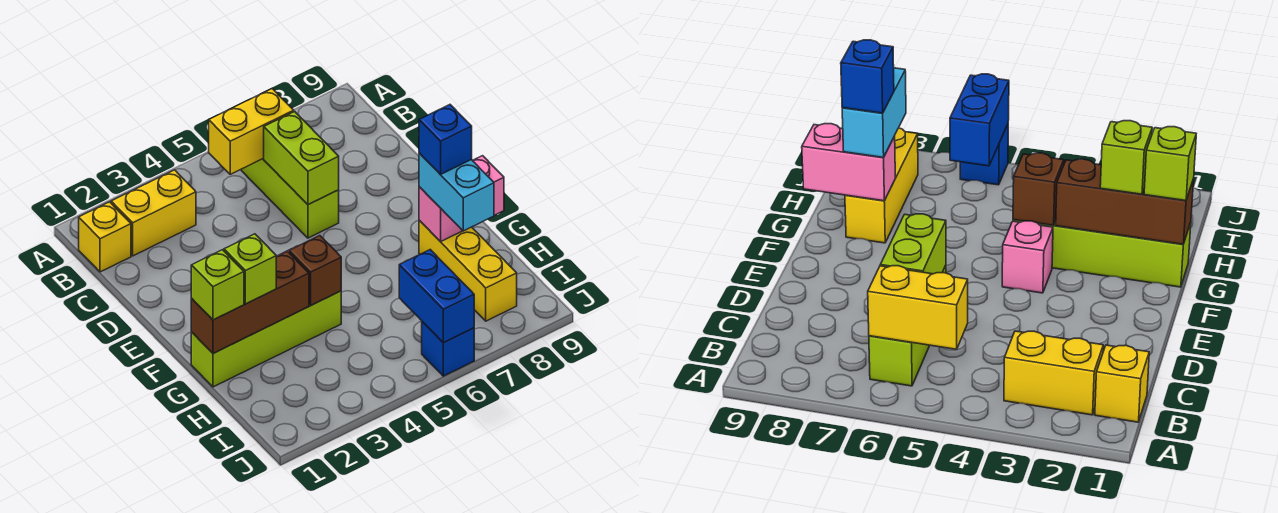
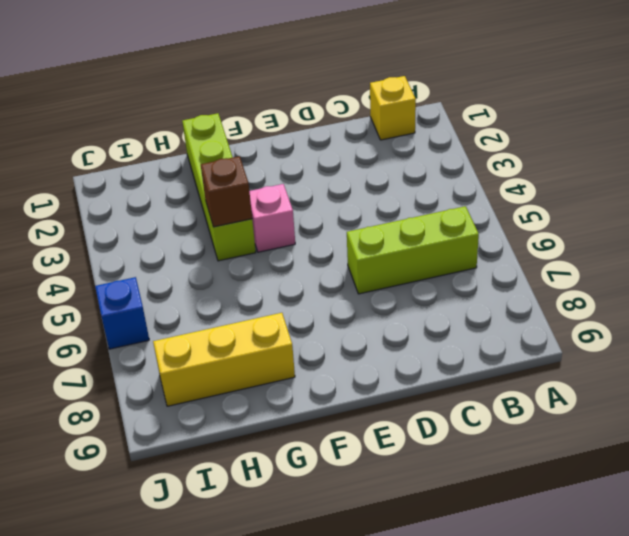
none -> yellow 1x2 brick [111,170,196,256]
none -> yellow 1x2 brick [209,89,294,174]
none -> lime 1x2 brick [264,112,339,205]

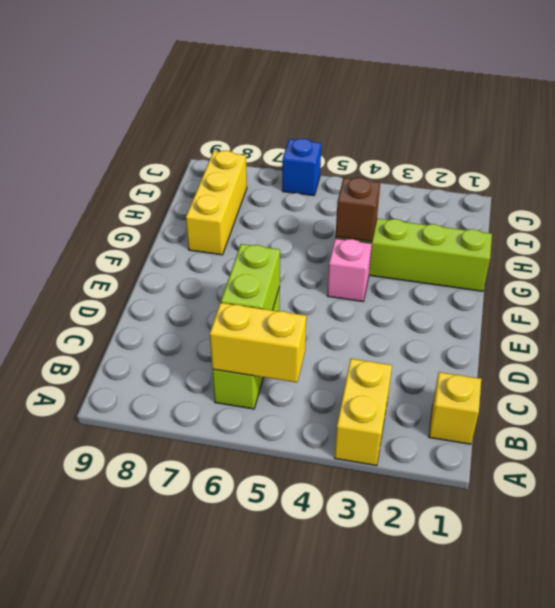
yellow 1x2 brick [335,359,392,466] -> yellow 1x2 brick turned to [111,170,196,256]
none -> brown 1x3 brick [191,251,309,353]
none -> pink 1x2 brick [419,156,504,242]
none -> blue 1x2 brick [399,250,474,343]

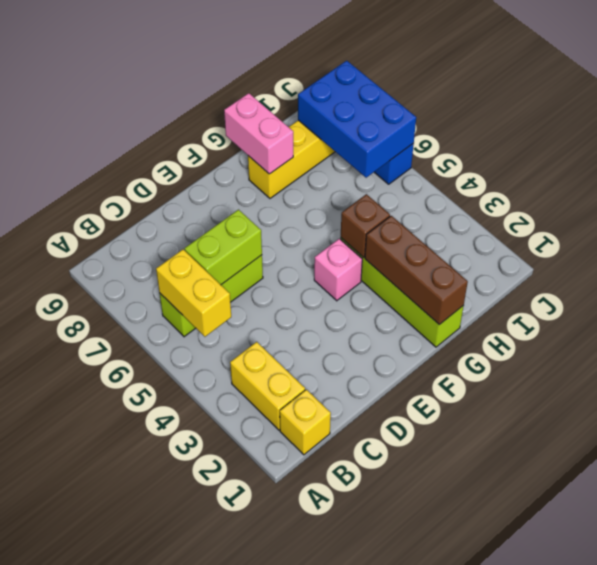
blue 2x3 brick [298,61,416,178] -> blue 1x2 brick [399,250,474,343]
none -> lime 1x1 brick [191,250,244,320]
none -> lime 1x1 brick [224,234,276,304]
none -> cyan 1x2 brick [419,153,494,231]

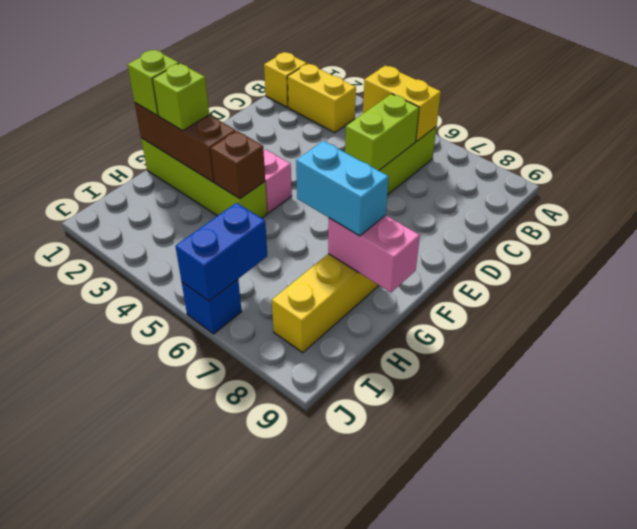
cyan 1x2 brick [296,141,389,236] -> cyan 1x2 brick turned to [419,153,494,231]
none -> blue 1x1 brick [419,105,472,175]

